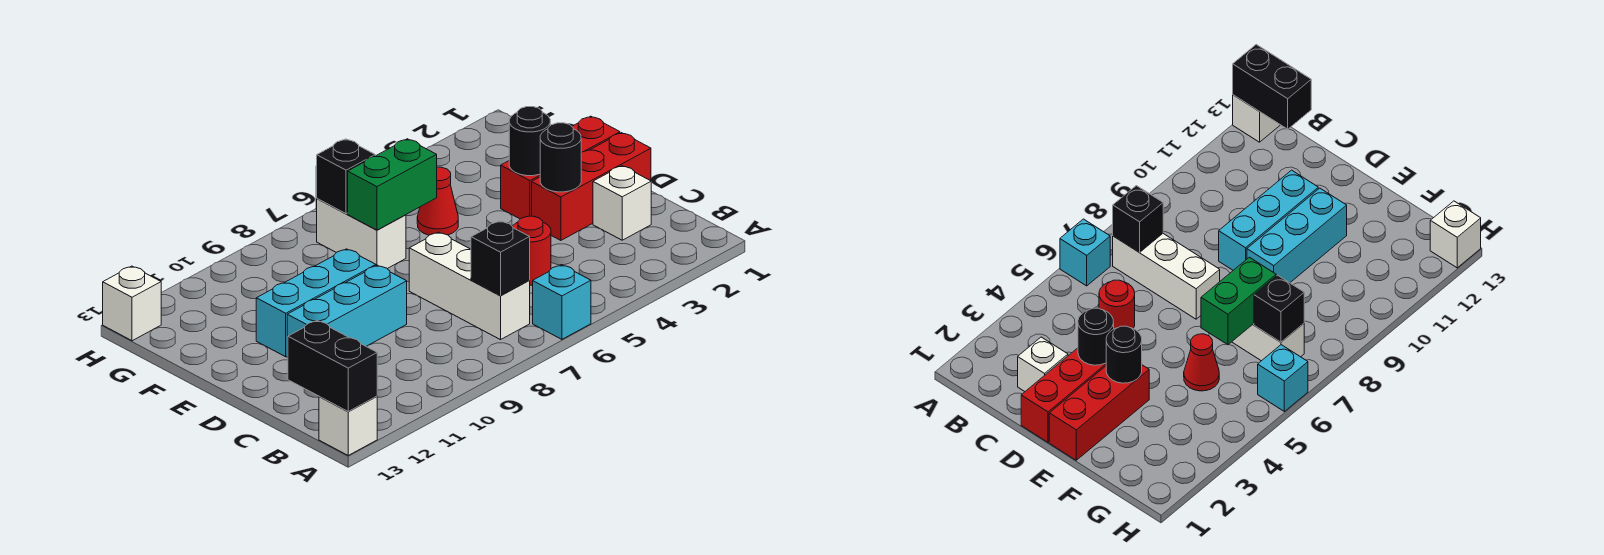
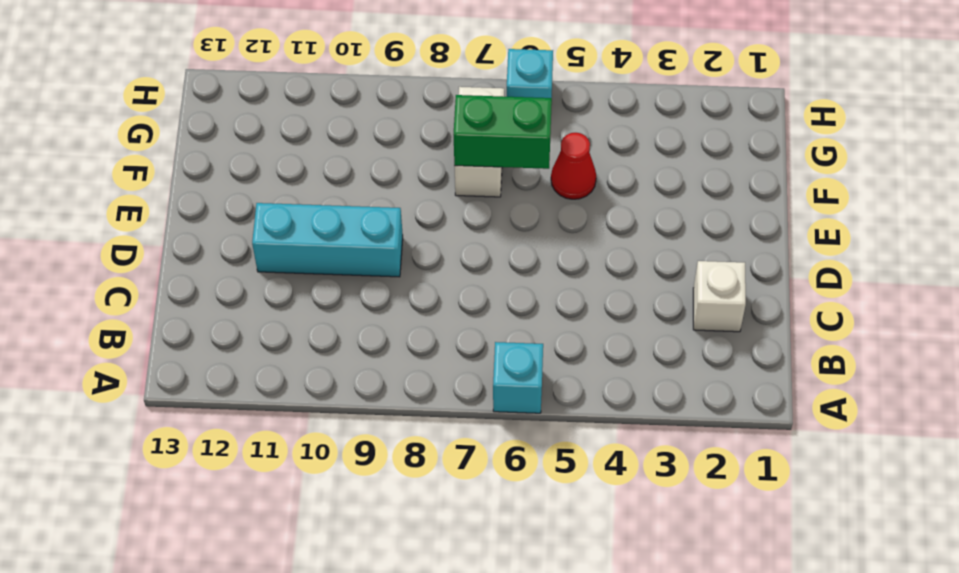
none -> white 1x1 brick [319,396,377,455]
none -> white 1x3 brick [409,232,530,340]
none -> red 1x1 round brick [512,216,551,285]

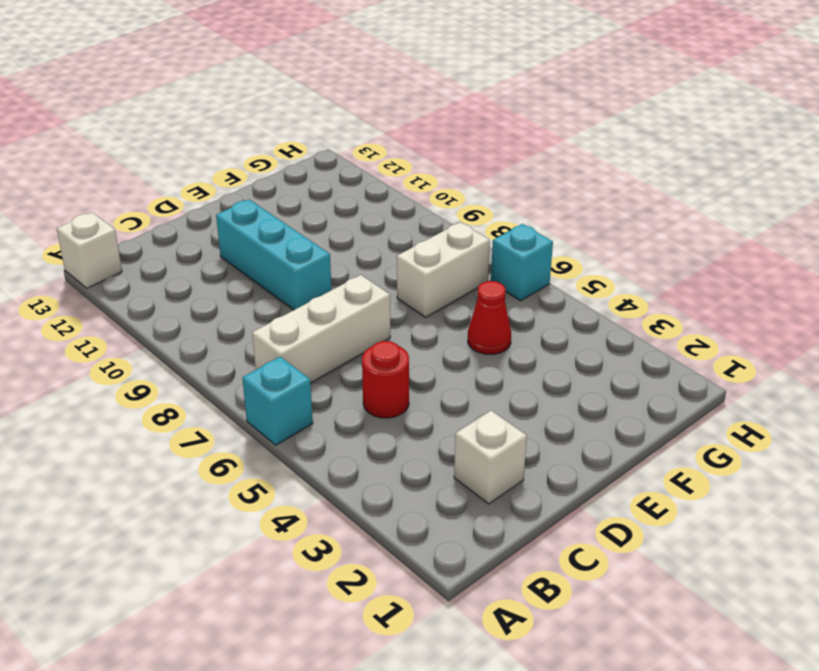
none -> red 1x3 brick [532,133,651,240]
none -> red 1x3 brick [501,116,620,219]
none -> cyan 1x3 brick [256,249,376,357]

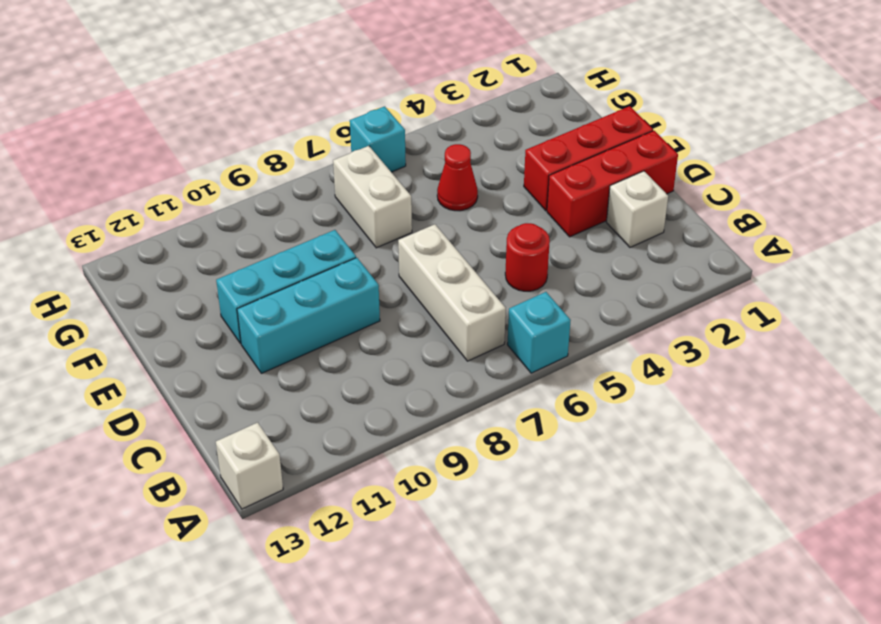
none -> white 1x1 brick [103,266,161,341]
none -> black 1x2 brick [288,321,377,412]
none -> black 1x1 brick [471,221,530,296]

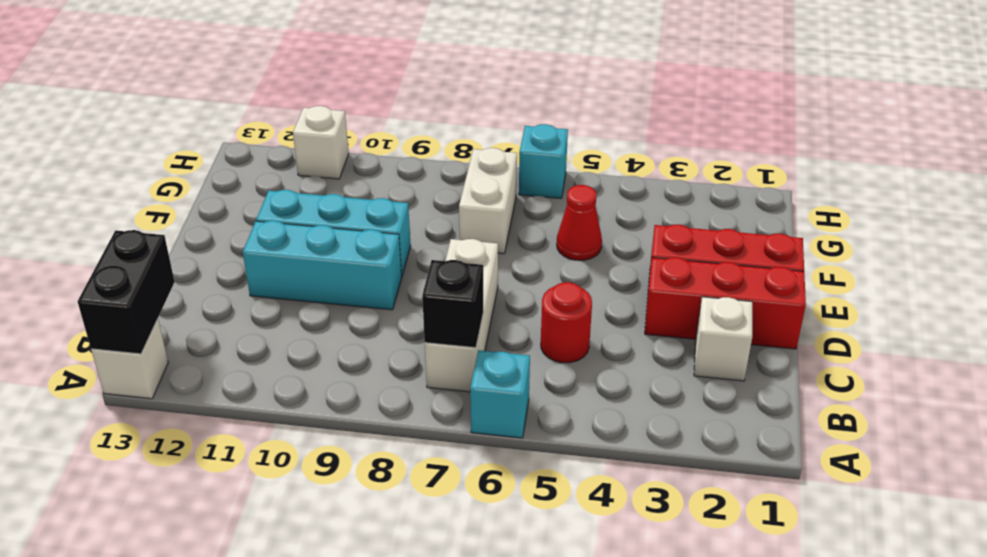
white 1x1 brick [293,106,349,179] -> white 1x1 brick moved to [103,266,161,341]
none -> black 1x1 round brick [540,123,581,192]
none -> black 1x1 round brick [509,107,550,176]
none -> green 1x2 brick [348,139,437,230]

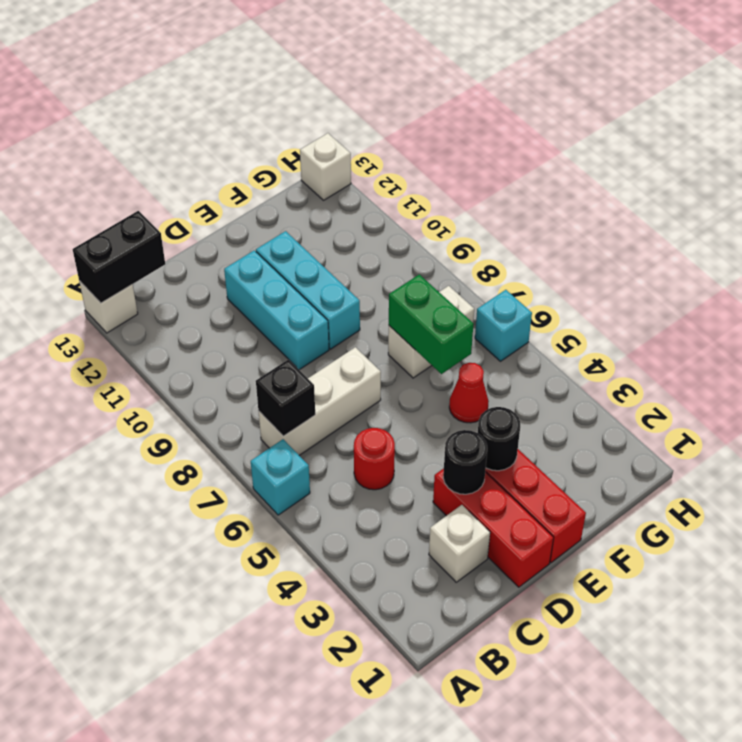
none -> black 1x1 brick [317,139,375,214]

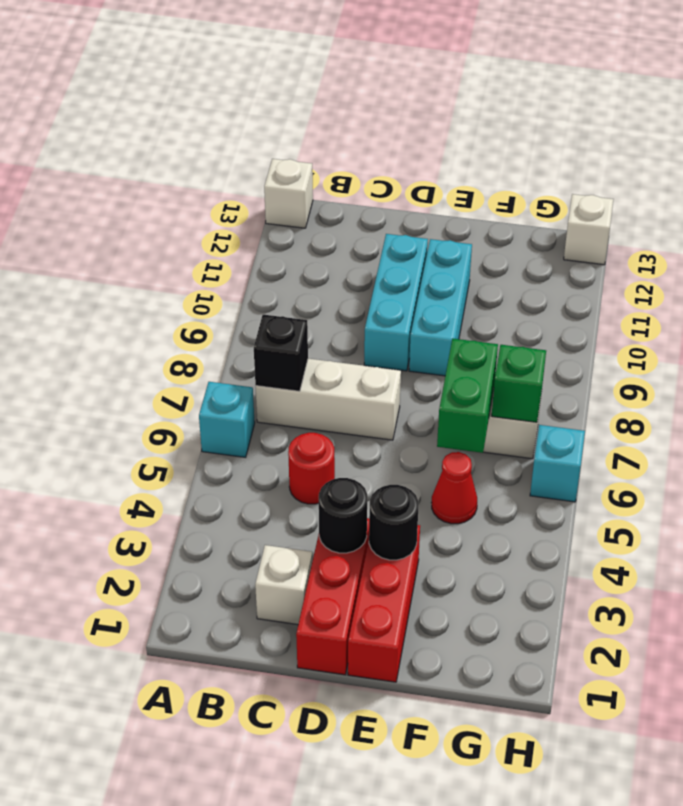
green 1x1 brick [492,345,546,422] -> black 1x1 brick [317,139,375,214]
none -> black 1x2 brick [288,321,377,412]

